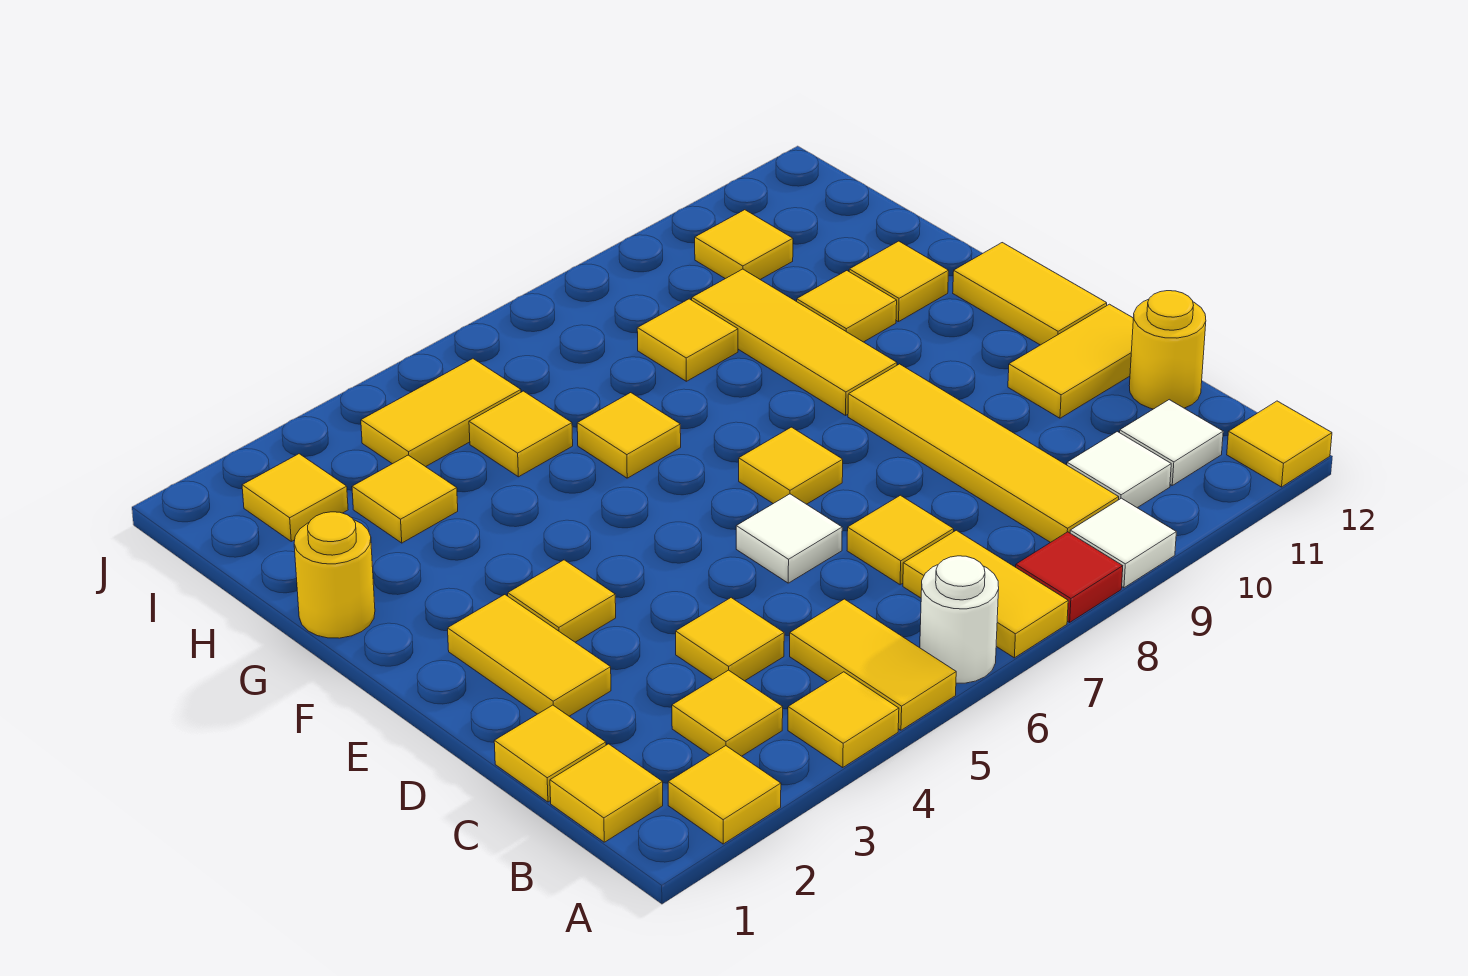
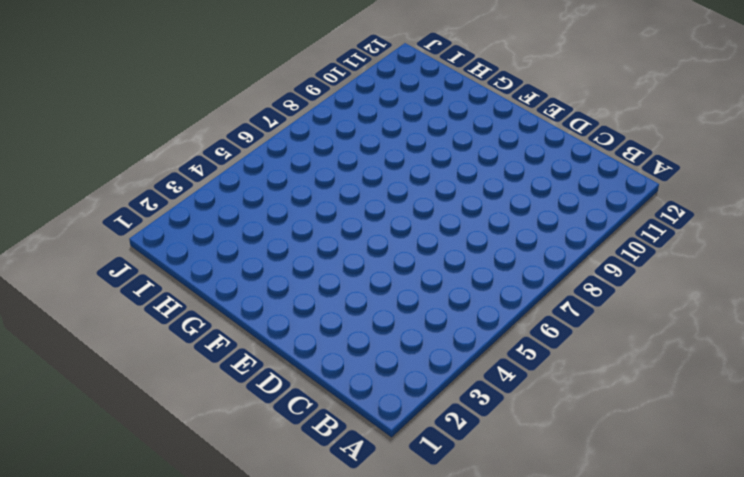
none -> yellow 1x1 tile [668,746,781,844]
none -> yellow 1x1 tile [788,672,899,767]
none -> yellow 1x2 tile [790,599,956,730]
none -> white 1x1 round brick [920,556,999,683]

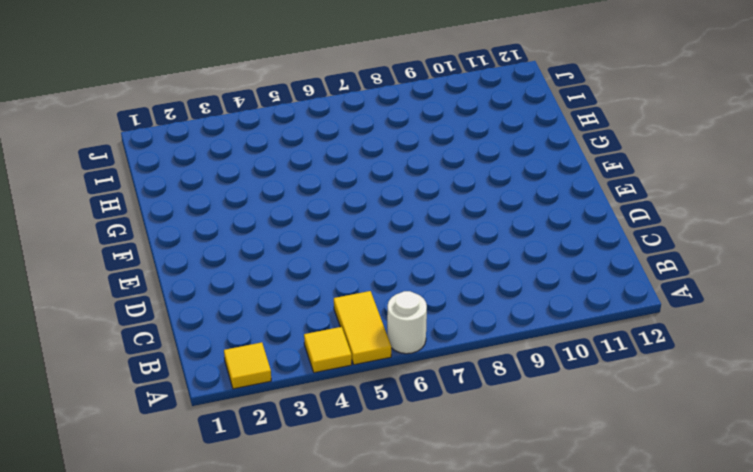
none -> yellow 1x2 tile [903,530,1068,658]
none -> red 1x1 tile [1016,532,1123,622]
none -> white 1x1 tile [1070,498,1176,588]
none -> yellow 1x1 tile [1227,401,1332,487]

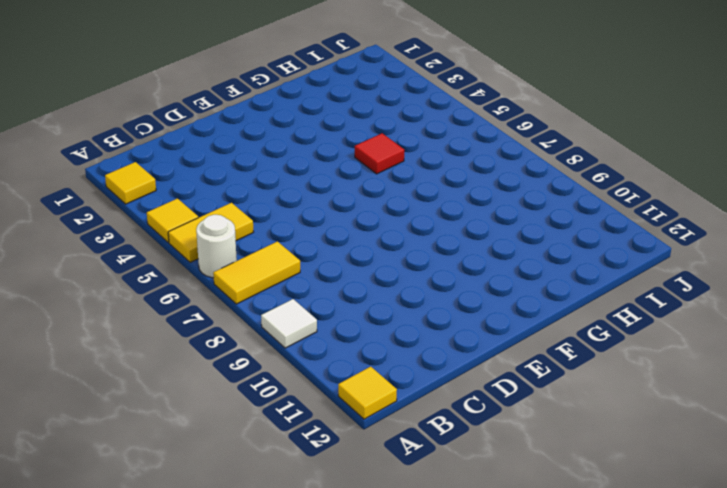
red 1x1 tile [355,133,404,174] -> red 1x1 tile moved to [1016,532,1123,622]
none -> yellow 1x1 tile [550,744,663,842]
none -> yellow 1x1 tile [672,670,783,756]
none -> yellow 1x4 tile [848,364,1119,543]
none -> white 1x1 tile [1067,432,1171,508]

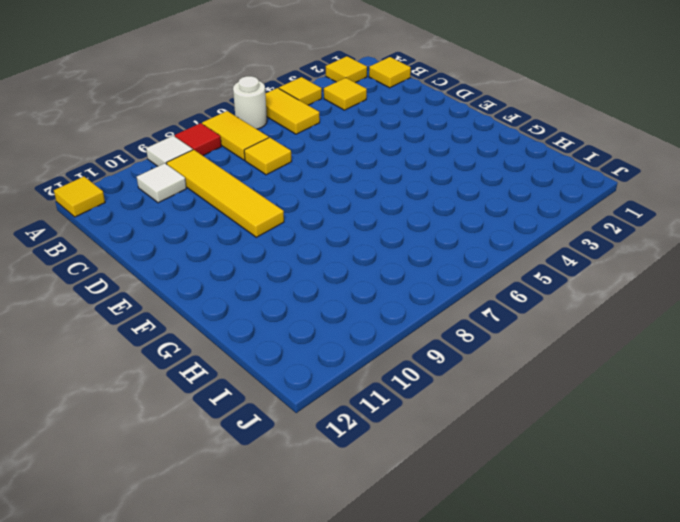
none -> white 1x1 tile [1120,400,1223,485]
none -> yellow 1x1 tile [494,705,606,802]
none -> yellow 1x1 tile [676,598,784,681]
none -> yellow 1x1 round brick [1129,291,1206,409]

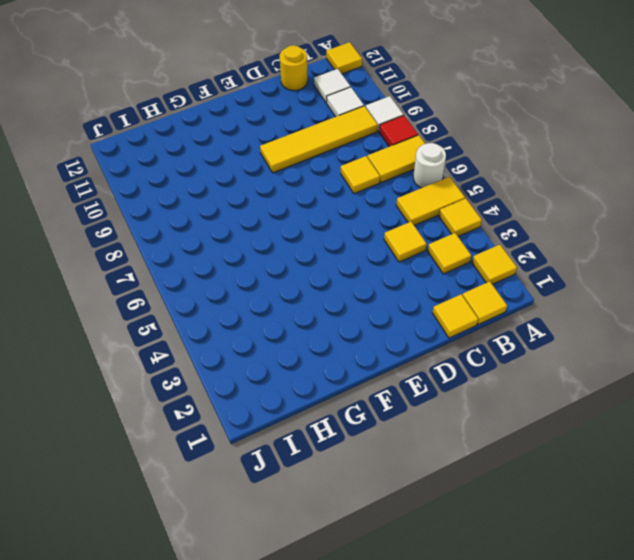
none -> yellow 1x2 tile [448,595,611,716]
none -> white 1x1 tile [736,494,842,583]
none -> yellow 1x2 tile [1008,304,1133,418]
none -> yellow 1x1 tile [508,560,616,642]

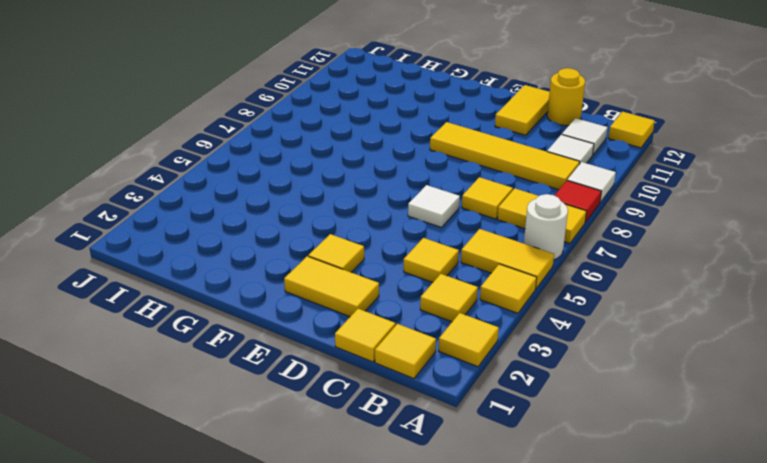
none -> yellow 1x1 tile [739,427,843,504]
none -> yellow 1x2 tile [953,243,1107,345]
none -> yellow 1x3 tile [692,269,897,415]
none -> yellow 1x1 round brick [294,512,375,638]

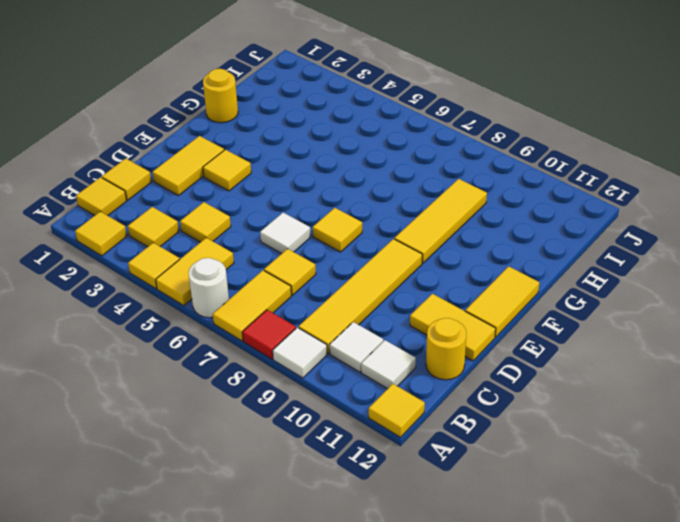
none -> yellow 1x1 tile [577,393,681,478]
none -> yellow 1x1 tile [797,271,897,342]
none -> yellow 1x1 tile [849,241,949,322]
none -> yellow 1x1 tile [352,455,458,543]

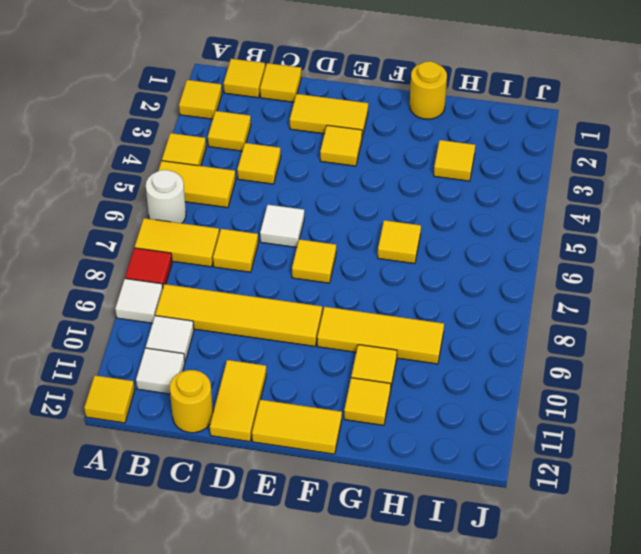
none -> yellow 1x1 tile [469,391,573,477]
none -> yellow 1x1 tile [637,299,738,381]
none -> yellow 1x1 tile [242,454,348,541]
none -> yellow 1x2 tile [361,359,521,467]

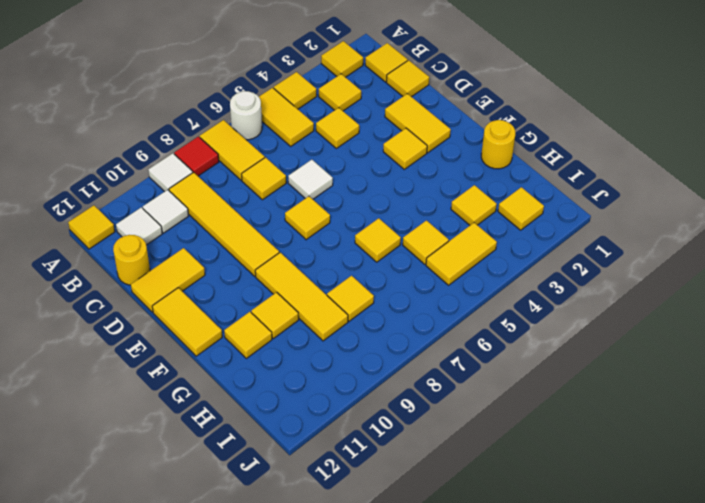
none -> yellow 1x1 tile [695,210,793,280]

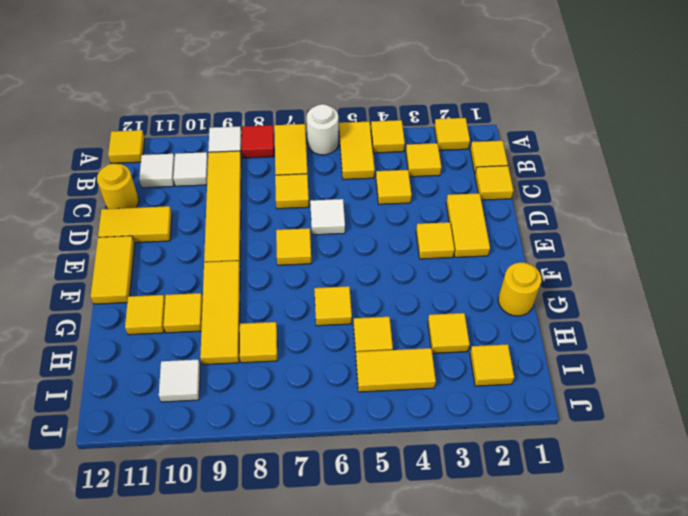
white 1x1 tile [159,360,200,402] -> yellow 1x1 tile [695,210,793,280]

